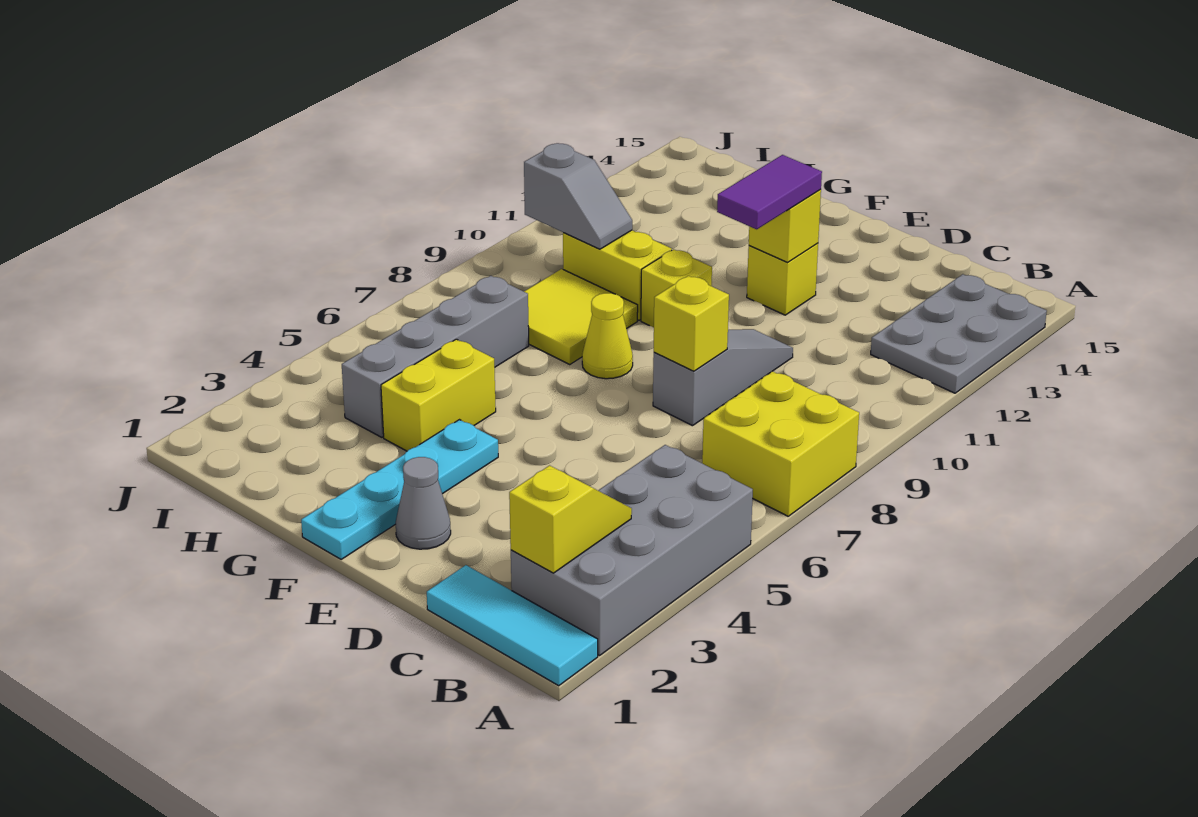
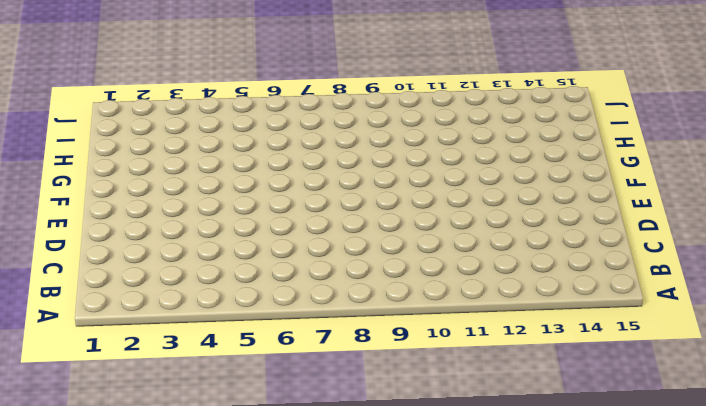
none -> cyan 1x3 tile [427,565,598,686]
none -> grey 2x4 brick [511,445,753,656]
none -> yellow 2x2 brick [702,371,859,516]

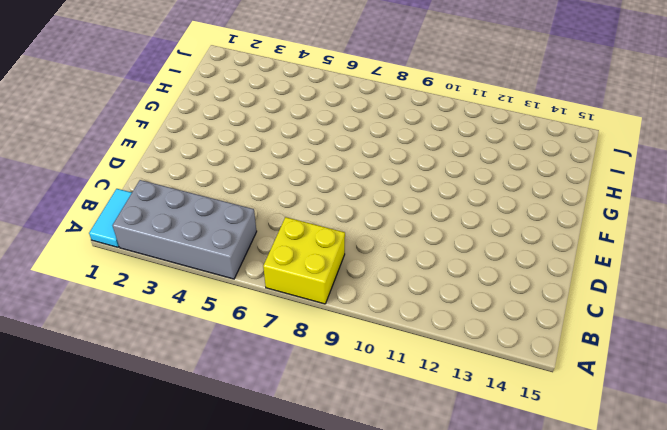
cyan 1x2 tile [89,189,132,247] -> cyan 1x3 tile [427,565,598,686]
none -> grey 2x3 plate [871,274,1047,393]
none -> grey 1x3 slope [653,329,793,426]
none -> grey 1x1 cone [396,457,451,549]

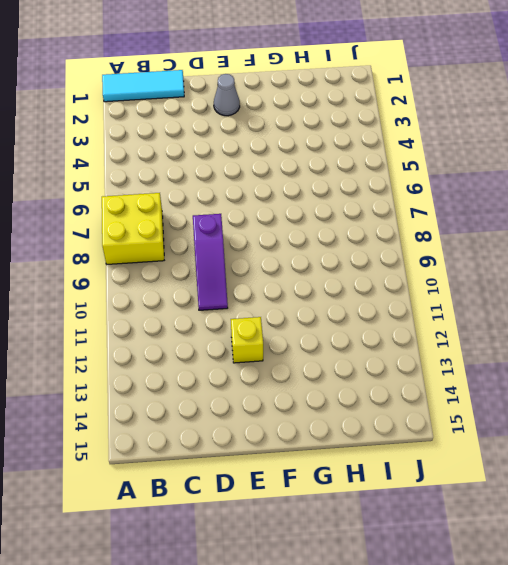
purple 1x3 slope [193,214,228,310] -> grey 1x3 slope [653,329,793,426]
none -> grey 2x4 brick [511,445,753,656]
none -> grey 2x3 plate [871,274,1047,393]
none -> cyan 1x4 plate [301,420,498,559]

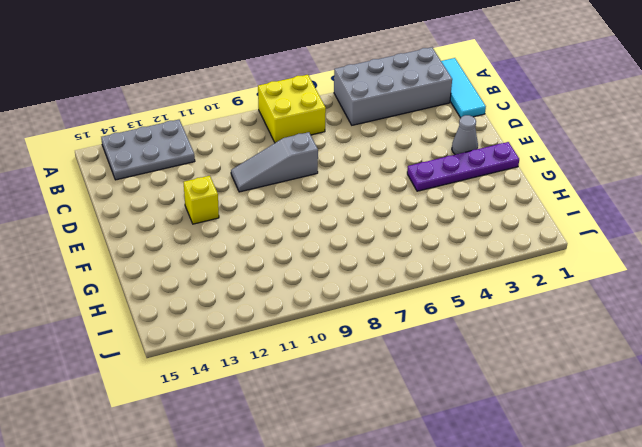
purple 1x4 plate [407,142,519,191] -> cyan 1x4 plate [301,420,498,559]
none -> yellow 1x1 cone [582,293,633,379]
none -> yellow 1x1 brick [641,249,712,327]
none -> yellow 1x2 brick [381,339,496,451]

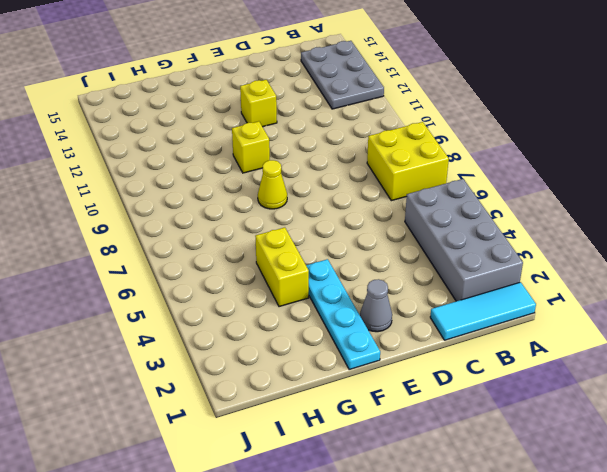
none -> grey 1x3 slope [653,329,793,426]
none -> yellow 2x2 tile [524,269,638,365]
none -> yellow 1x2 brick [563,230,672,320]

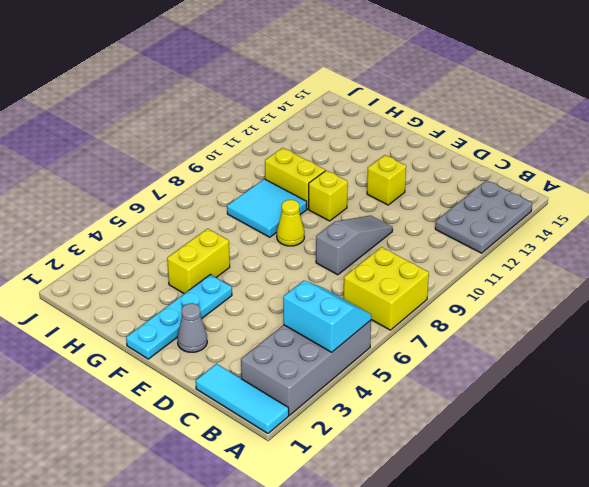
cyan 2x2 slope [283,281,371,352] -> none
cyan 2x2 tile [227,179,307,237] -> yellow 2x2 tile [524,269,638,365]
none -> grey 1x4 brick [342,276,529,437]
none -> yellow 1x2 slope [509,465,632,573]
none -> yellow 1x1 brick [654,276,729,371]

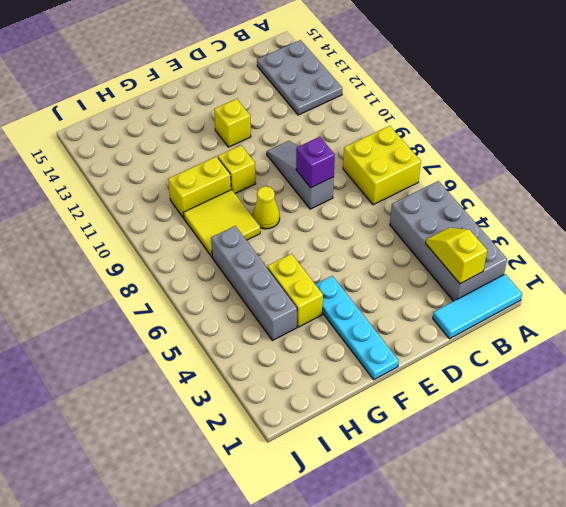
purple 1x1 brick [296,137,335,188] -> yellow 1x1 brick [654,276,729,371]
none -> grey 1x1 cone [396,457,451,549]
none -> yellow 1x1 brick [749,190,821,262]
none -> grey 1x2 slope [524,143,632,249]

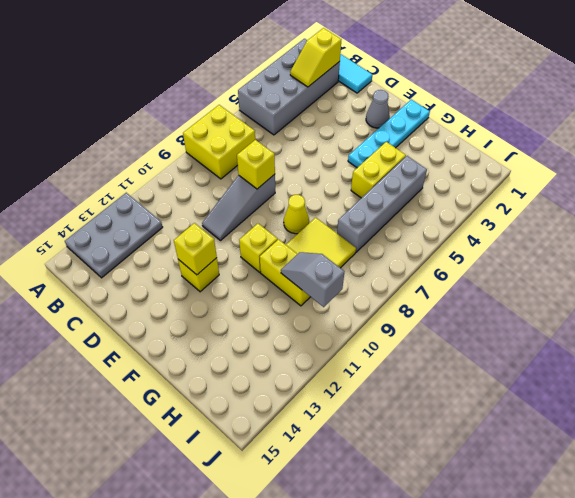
none -> purple 1x2 tile [717,155,822,229]

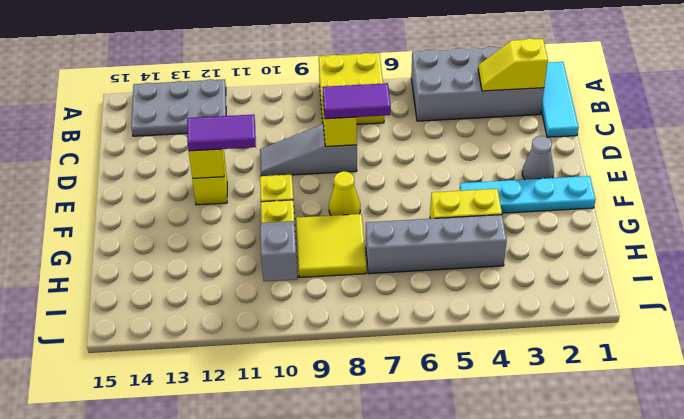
purple 1x2 tile [322,83,391,119] -> none

